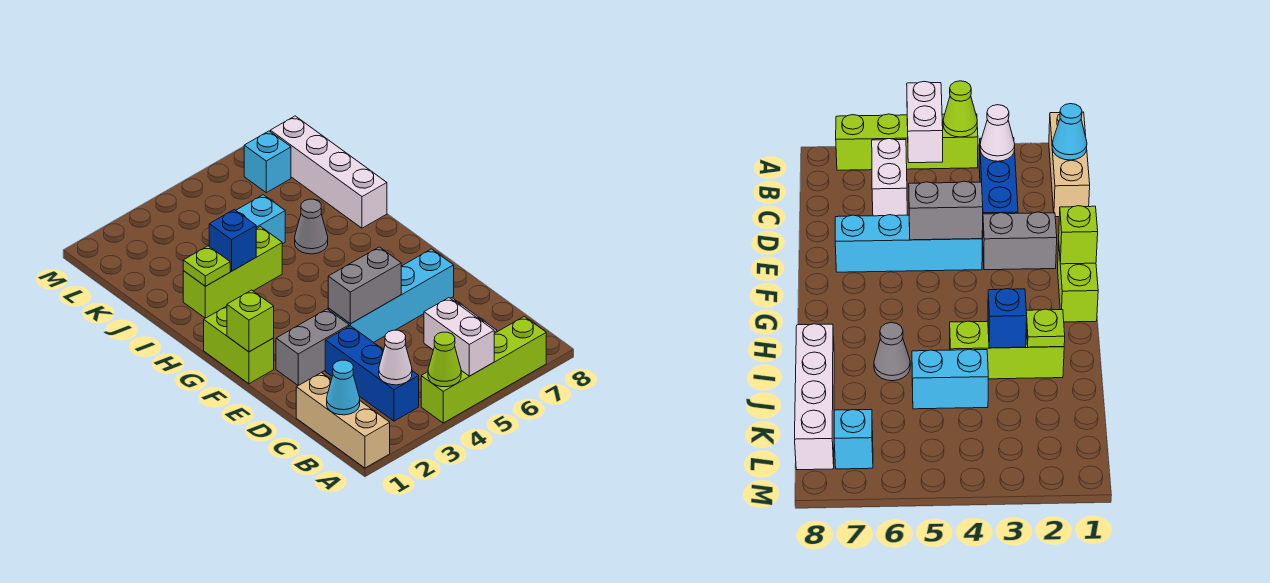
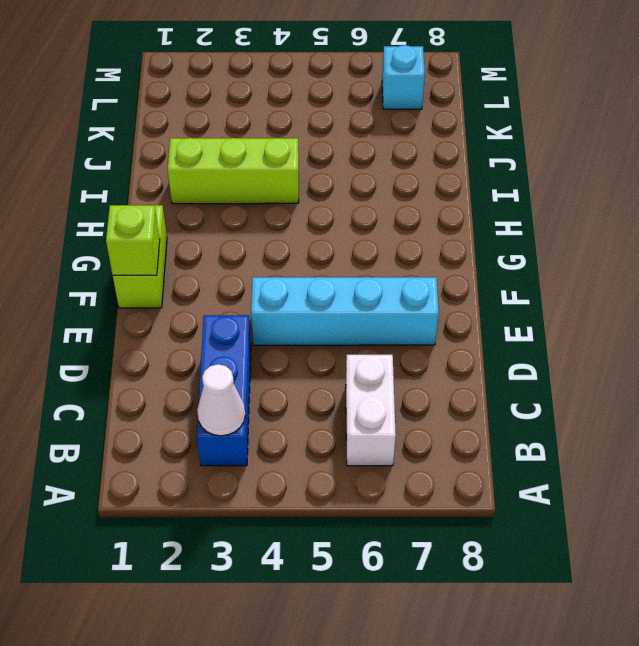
none -> tan 1x3 brick [296,373,390,468]
none -> lime 1x4 brick [421,316,546,423]
none -> grey 1x2 brick [276,309,349,385]

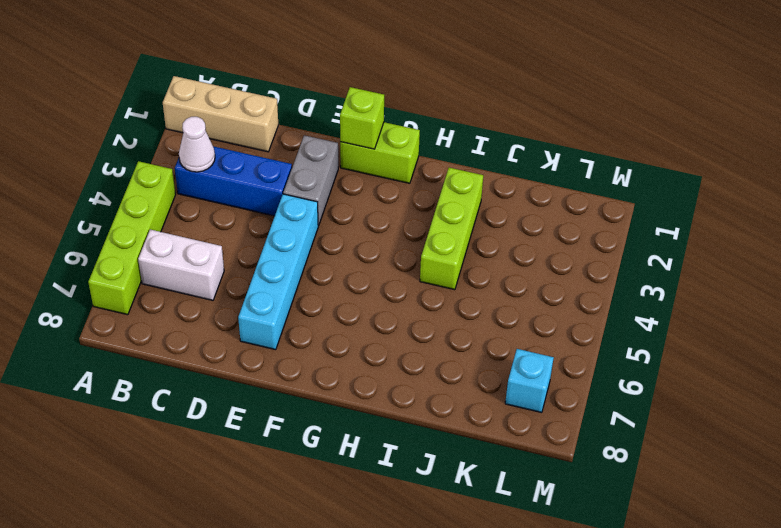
none -> grey 1x1 cone [295,199,328,254]
none -> white 1x4 brick [270,116,387,228]
none -> cyan 1x2 brick [236,195,285,244]

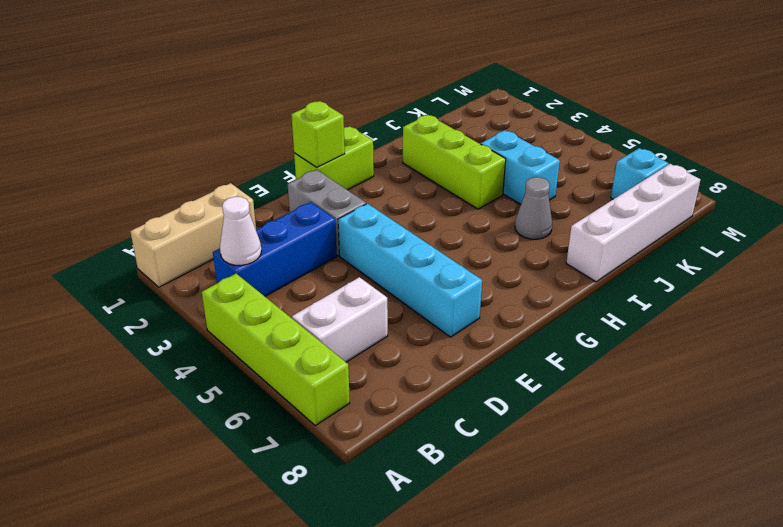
none -> lime 1x1 cone [428,332,461,387]
none -> white 1x2 brick [424,298,494,376]
none -> cyan 1x1 cone [327,360,360,415]

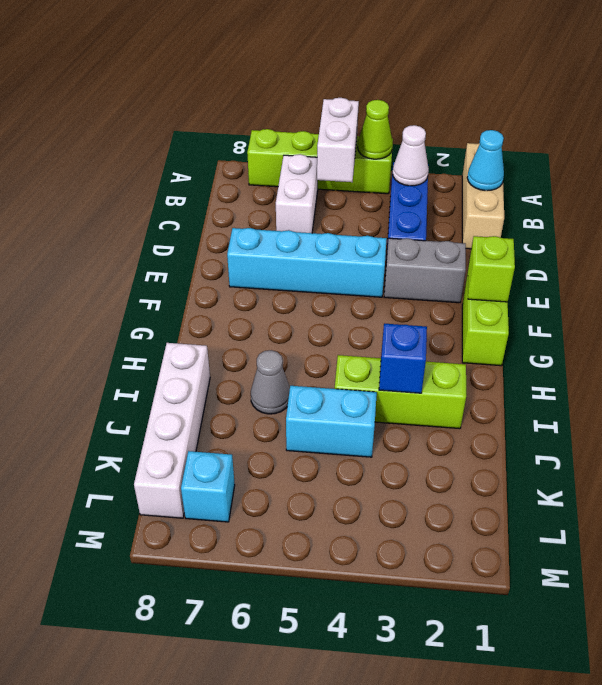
none -> grey 1x2 brick [328,247,401,324]
none -> lime 1x1 plate [183,246,230,286]

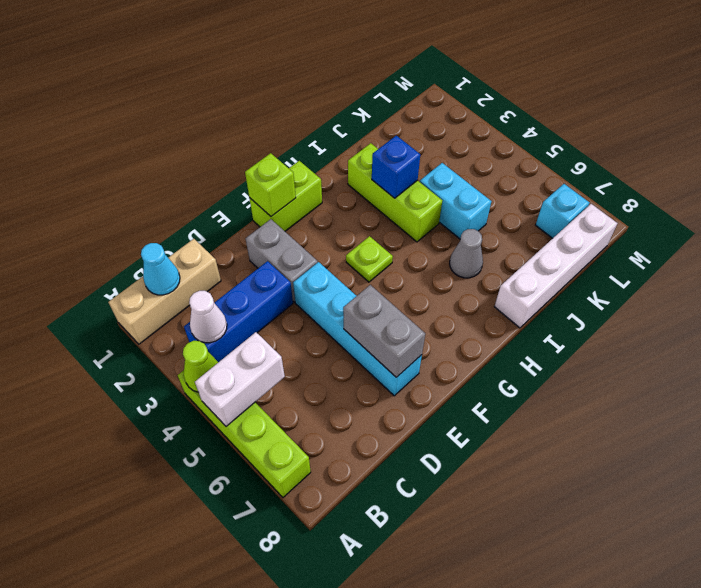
grey 1x2 brick [343,285,425,377] -> grey 1x2 brick moved to [328,247,401,324]
lime 1x1 plate [346,236,393,282] -> lime 1x1 plate moved to [183,246,230,286]
none -> white 1x2 brick [872,139,907,216]

